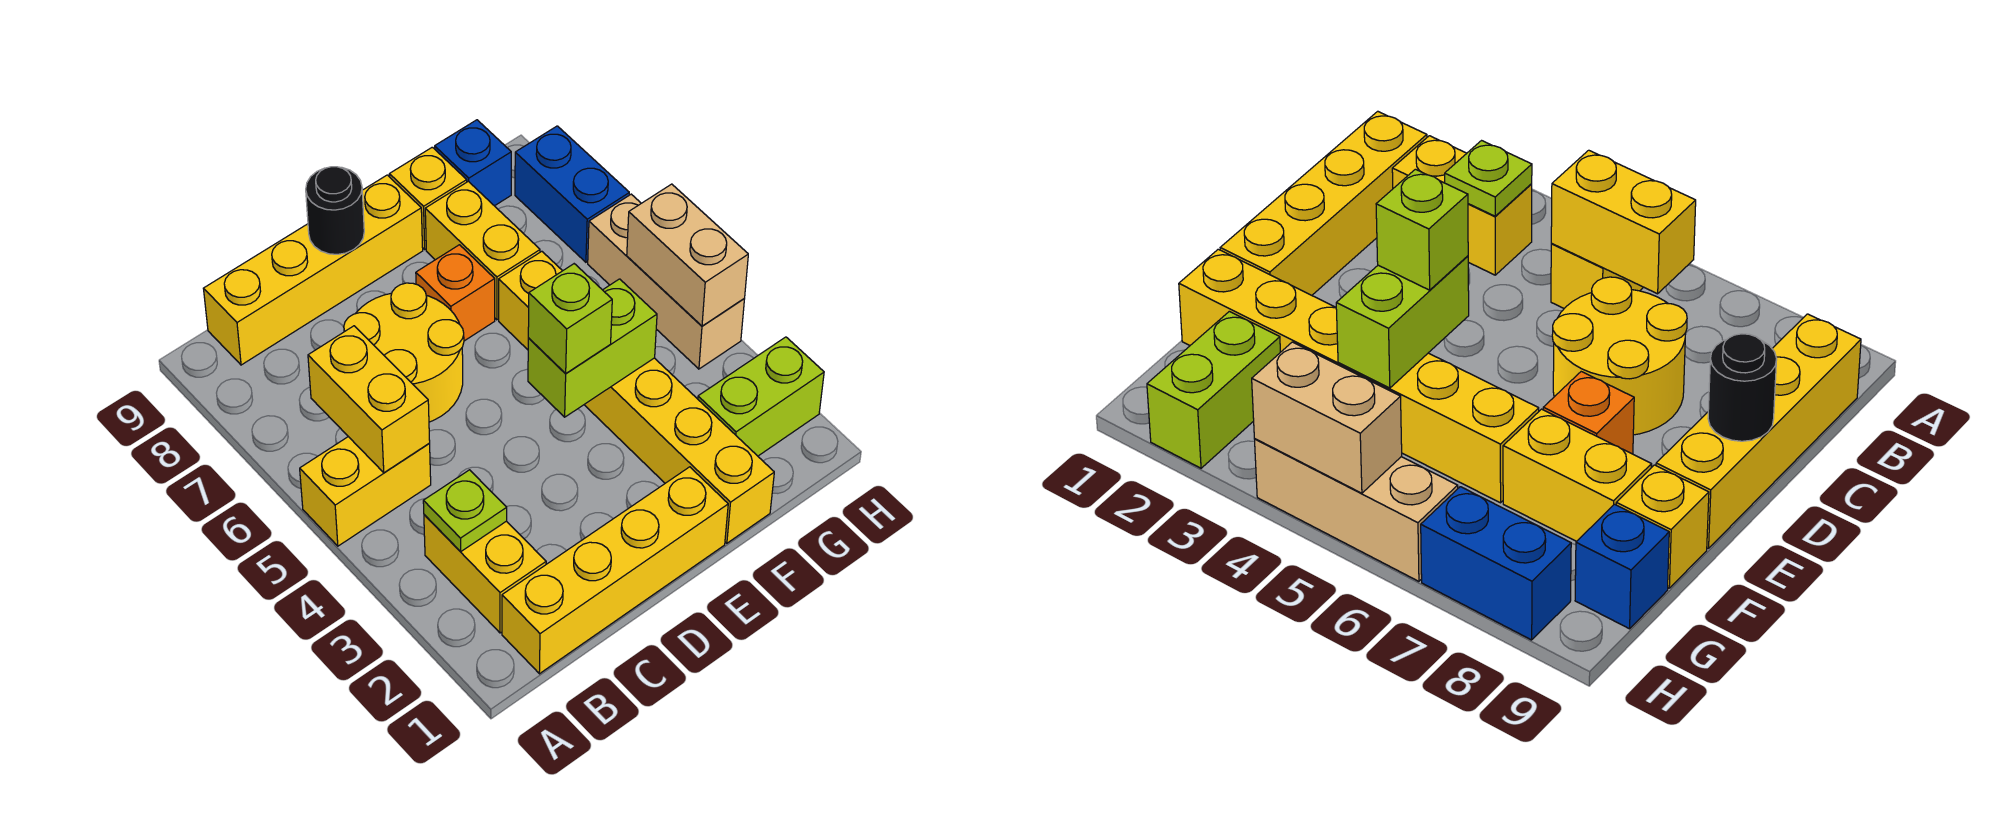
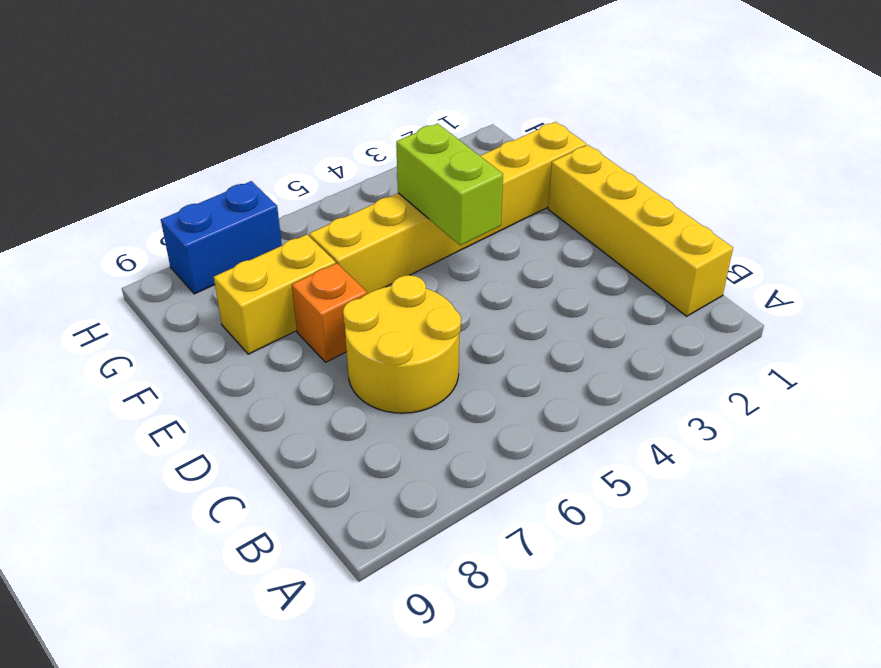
none -> yellow 1x2 brick [300,437,431,546]
none -> yellow 1x2 brick [424,515,546,633]
none -> yellow 1x4 brick [203,175,423,365]

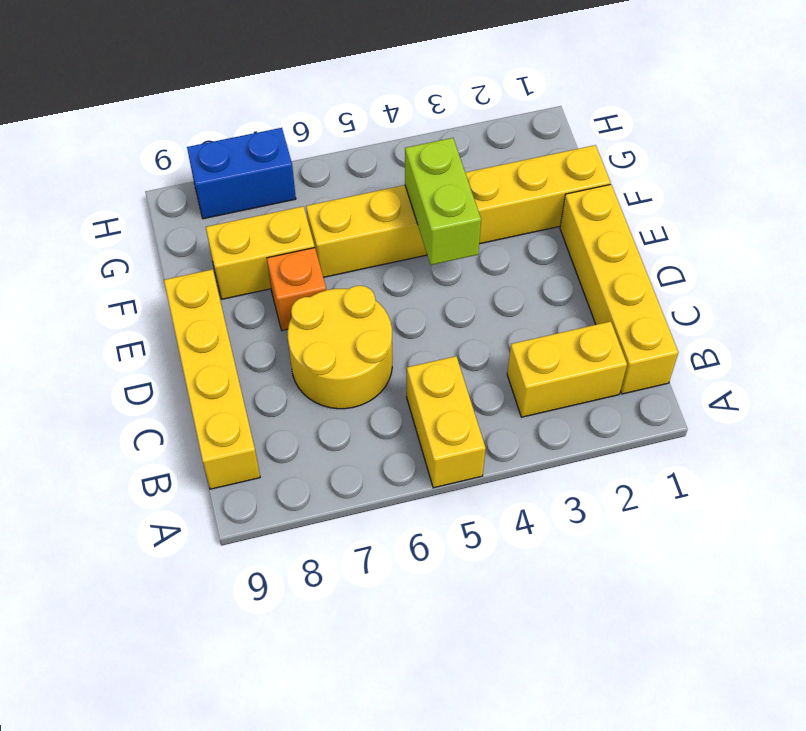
none -> yellow 1x1 brick [389,147,467,249]
none -> lime 1x2 brick [698,337,824,456]
none -> blue 1x1 brick [435,120,511,206]

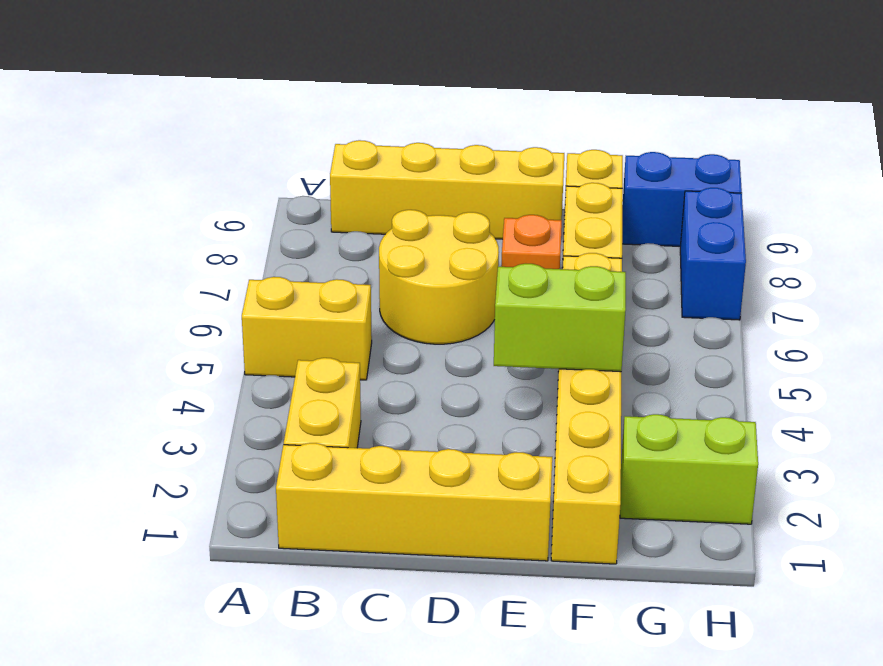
blue 1x2 brick [622,152,742,246] -> blue 1x1 brick [435,120,511,206]
none -> tan 1x3 brick [588,194,744,369]
none -> lime 1x1 plate [423,470,507,552]
none -> yellow 1x2 brick [308,326,430,473]

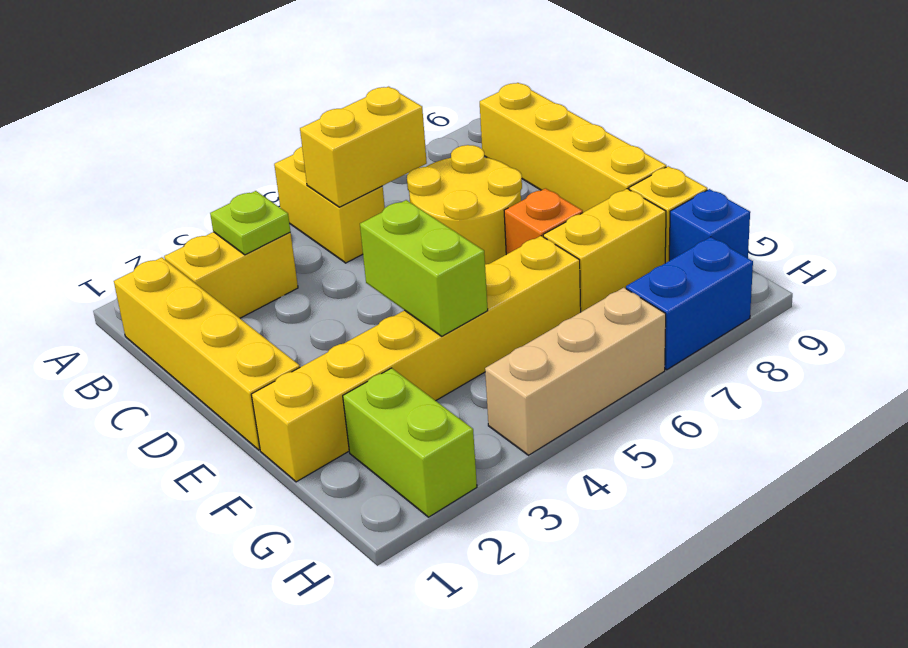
none -> black 1x1 round brick [306,167,364,254]
none -> tan 1x2 brick [627,184,748,326]
none -> lime 1x1 brick [528,264,612,374]

